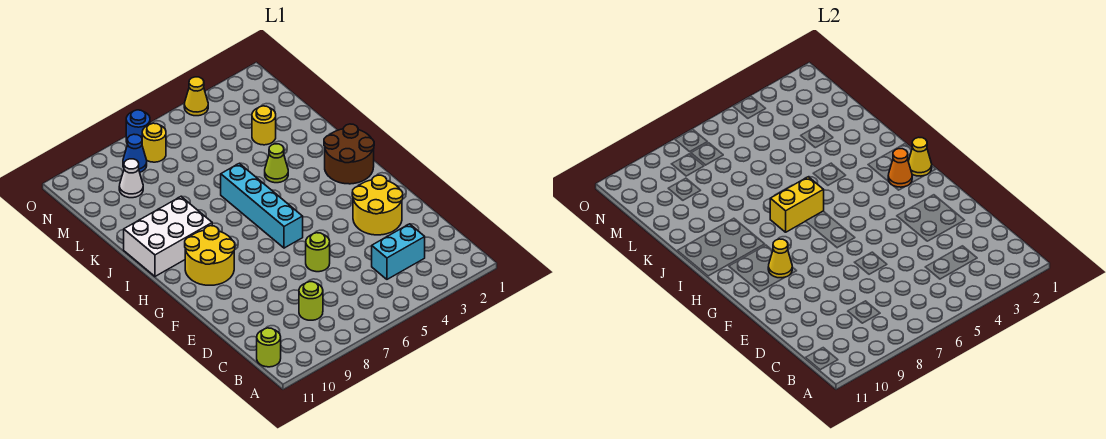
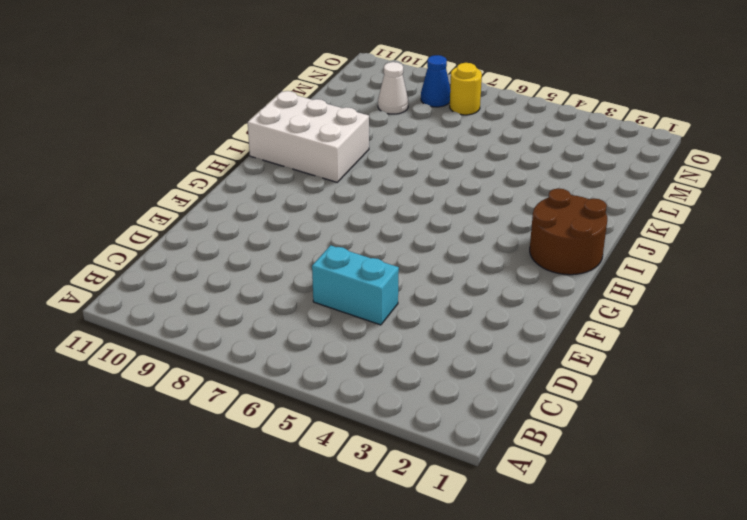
cyan 1x2 brick [312,245,399,325] -> cyan 1x2 brick moved to [372,224,425,279]
none -> lime 1x1 round brick [257,328,281,367]
none -> lime 1x1 round brick [299,282,323,320]
none -> yellow 2x2 round brick [352,175,403,235]

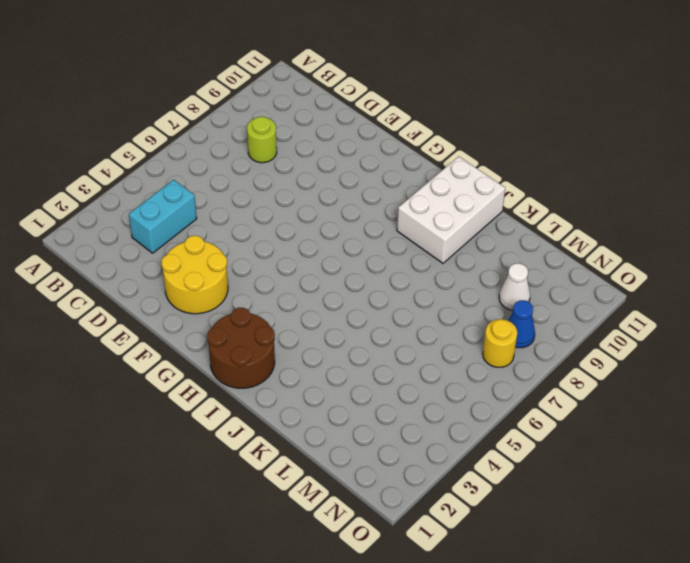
none -> lime 1x1 round brick [257,328,281,367]
none -> lime 1x1 round brick [306,233,330,272]
none -> cyan 1x4 brick [221,163,303,248]

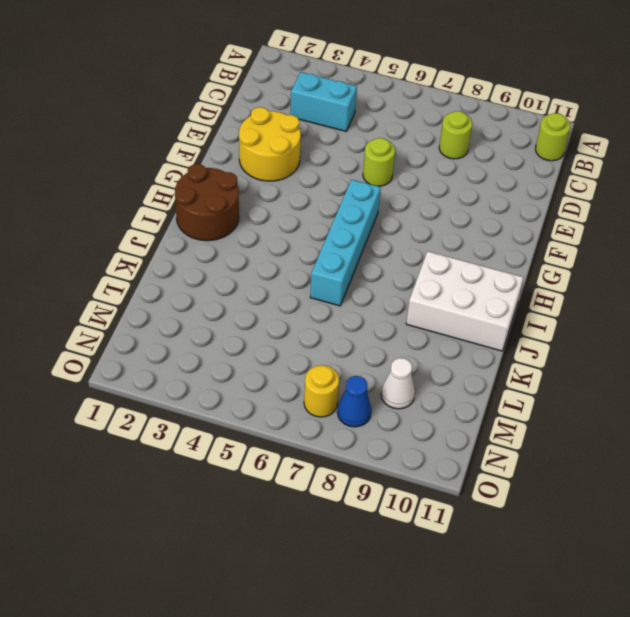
none -> yellow 2x2 round brick [185,226,235,285]
none -> lime 1x1 cone [265,144,288,183]
none -> yellow 1x1 round brick [252,106,276,145]

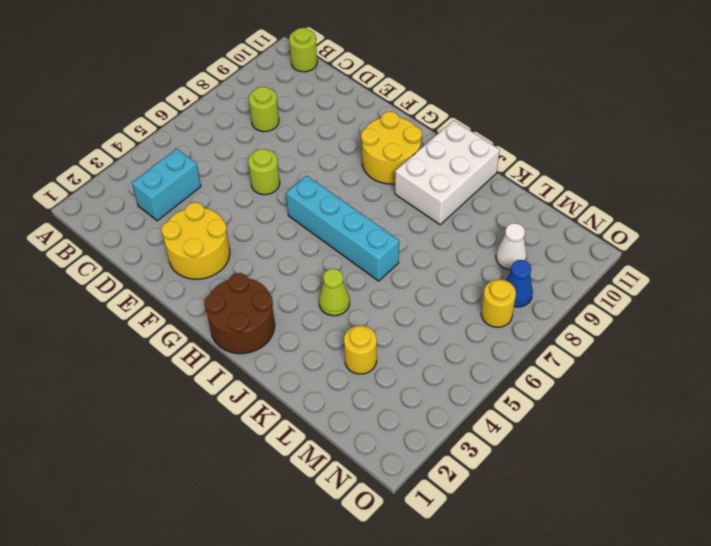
none -> yellow 1x1 cone [184,77,208,116]
none -> blue 1x1 round brick [126,110,150,142]
none -> yellow 1x1 cone [768,239,792,278]

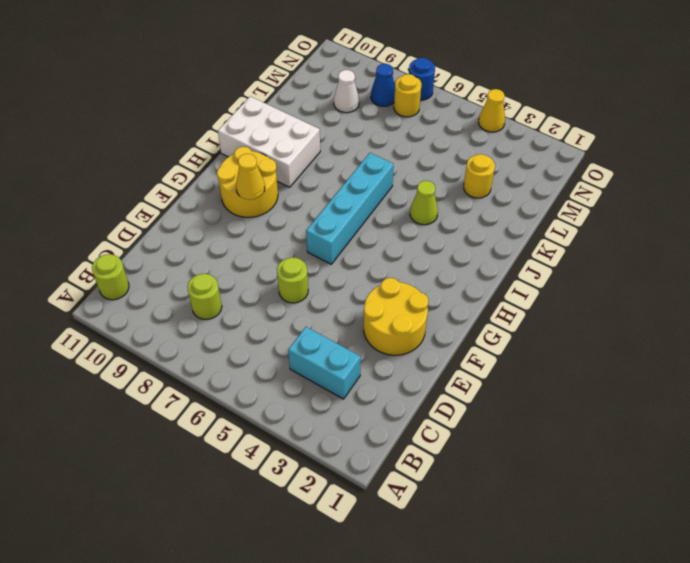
none -> brown 2x2 round brick [324,124,374,184]
none -> yellow 1x1 cone [908,137,932,176]
none -> orange 1x1 cone [888,149,912,187]

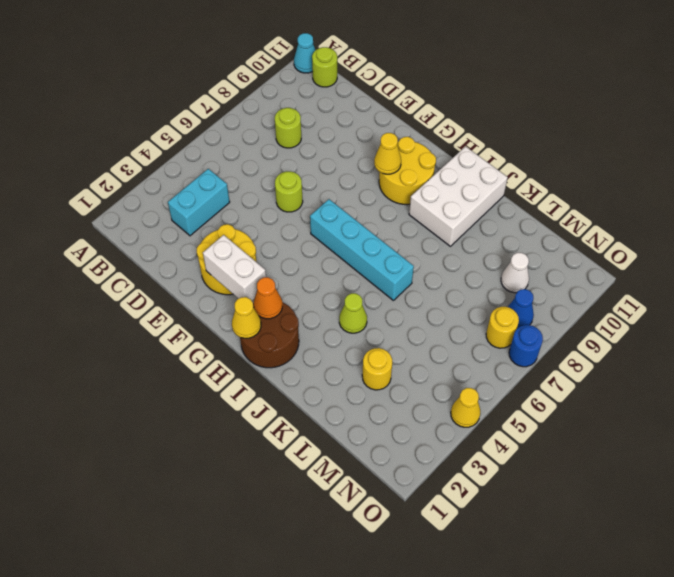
cyan 1x1 cone [294,33,315,73] -> none
white 1x2 brick [203,235,266,301] -> none
none -> yellow 1x2 brick [770,177,824,232]

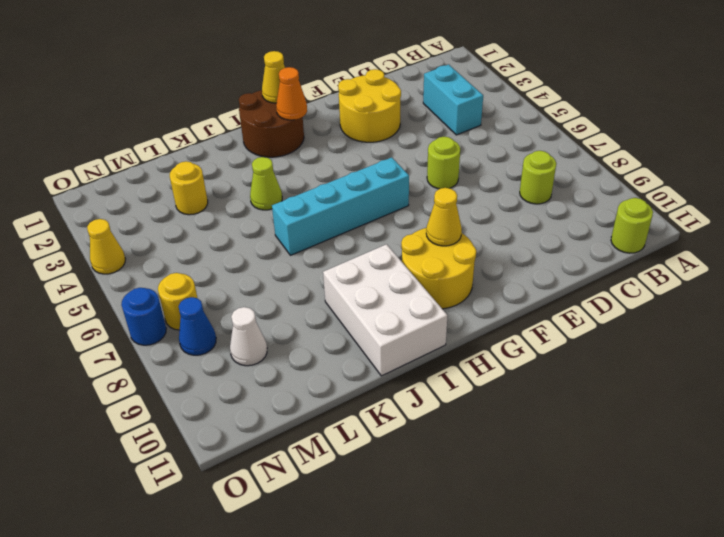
none -> yellow 1x2 brick [770,177,824,232]

